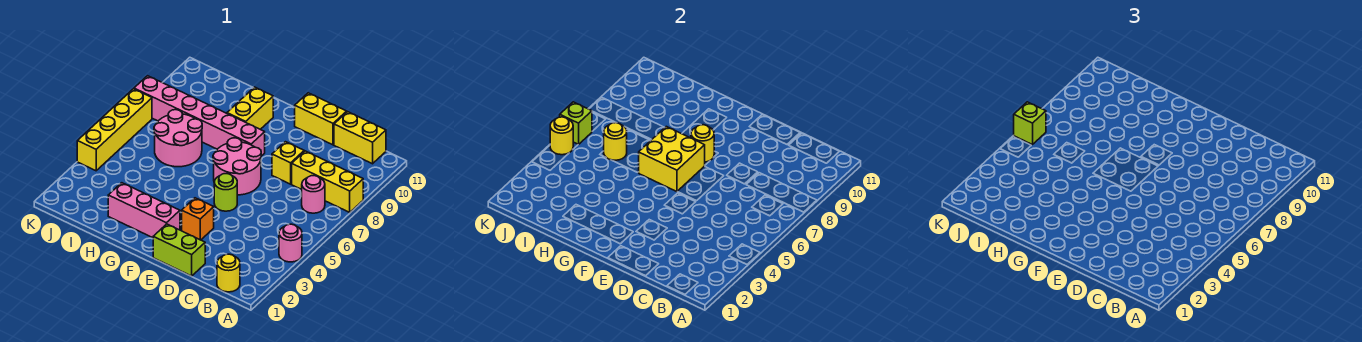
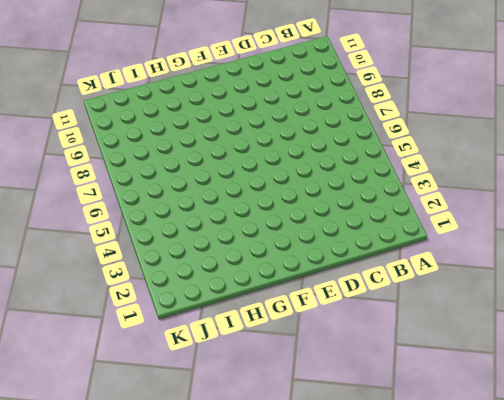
none -> pink 1x1 round brick [279,224,302,262]
none -> yellow 1x3 brick [292,151,363,212]
none -> yellow 1x1 round brick [217,254,240,292]

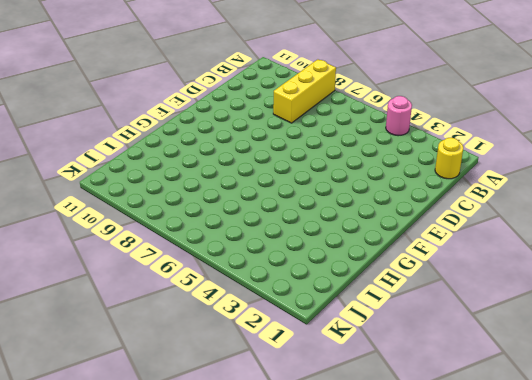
none -> pink 1x1 round brick [302,176,325,213]
none -> yellow 1x2 brick [334,112,386,164]
none -> lime 1x2 brick [153,224,205,276]

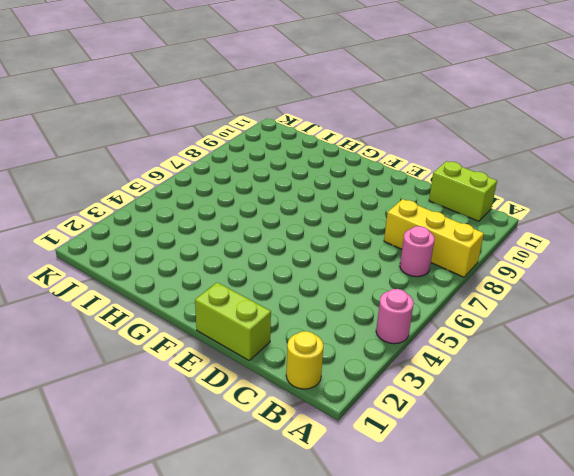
lime 1x2 brick [429,161,497,221] -> yellow 1x2 brick [334,112,386,164]
none -> yellow 1x1 brick [272,142,304,184]
none -> yellow 1x2 brick [295,93,347,145]
none -> orange 1x1 brick [182,198,214,240]

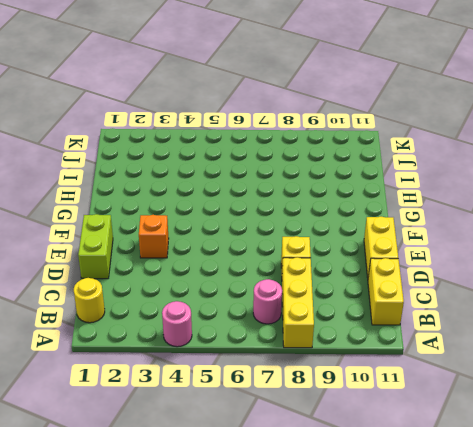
none -> lime 1x1 round brick [214,174,237,211]
none -> pink 2x2 round brick [213,138,261,195]
none -> pink 1x3 brick [108,183,180,238]

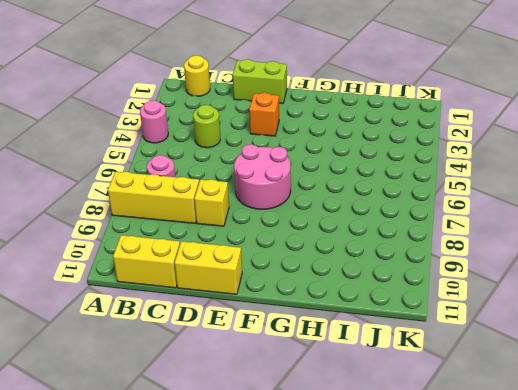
lime 1x1 round brick [193,105,220,148] -> lime 1x1 round brick moved to [214,174,237,211]
none -> pink 1x3 brick [108,183,180,238]
none -> pink 1x6 brick [134,76,265,156]
none -> yellow 1x2 brick [227,87,273,129]

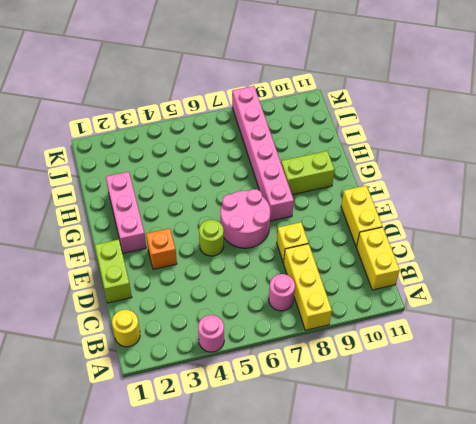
lime 1x2 brick [281,151,335,195] -> yellow 1x2 brick [227,87,273,129]
none -> pink 2x2 round brick [154,110,202,167]
none -> yellow 1x4 brick [77,89,152,171]
none -> yellow 2x2 brick [639,127,705,192]

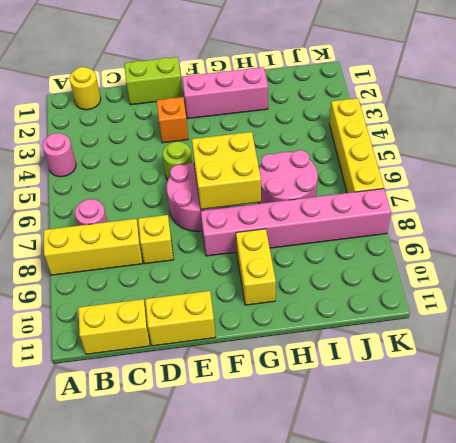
none -> yellow 1x1 round brick [691,125,714,162]
none -> yellow 1x1 round brick [604,122,627,160]
none -> yellow 1x1 round brick [550,117,573,155]

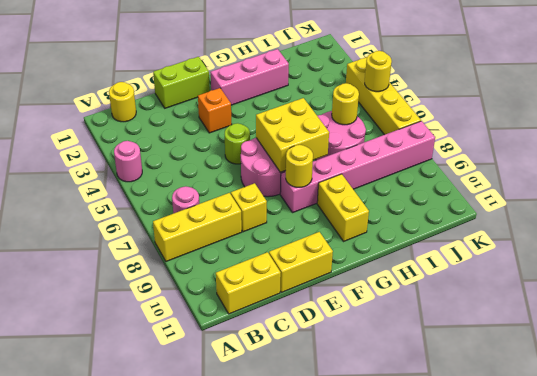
none -> lime 1x1 brick [560,102,592,144]
none -> lime 1x1 brick [1014,102,1046,145]

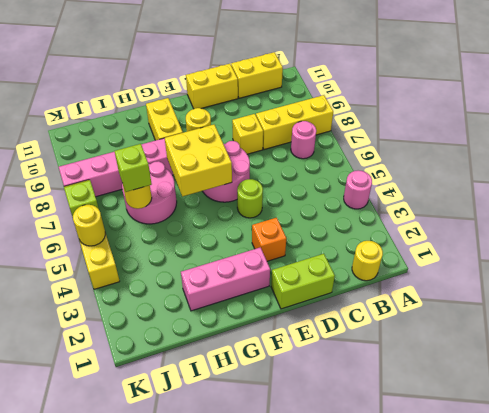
lime 1x1 brick [114,144,152,192] -> lime 1x1 brick moved to [1014,102,1046,145]

